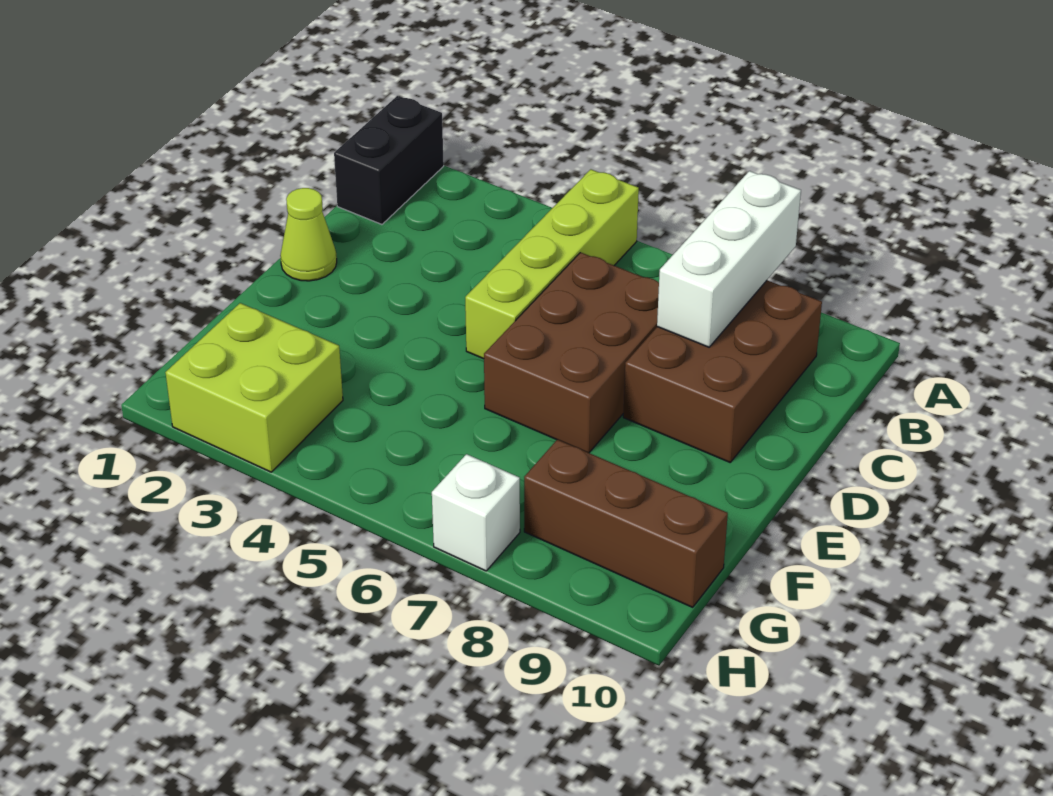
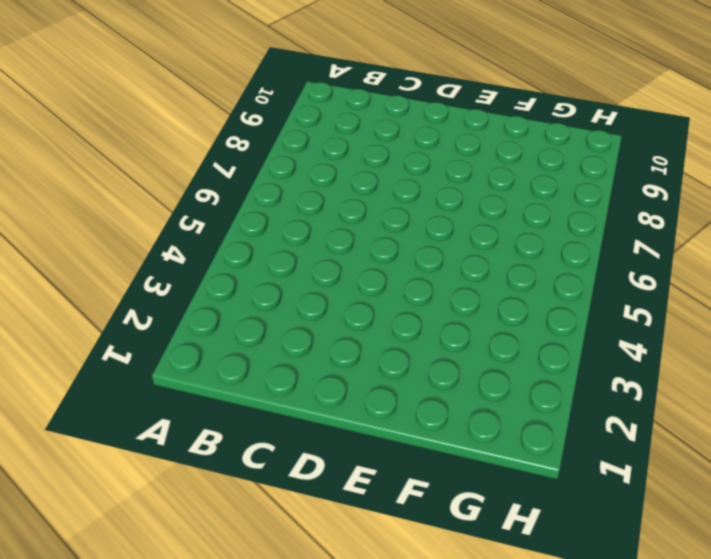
none -> black 1x2 brick [334,96,444,224]
none -> lime 1x4 brick [465,169,639,359]

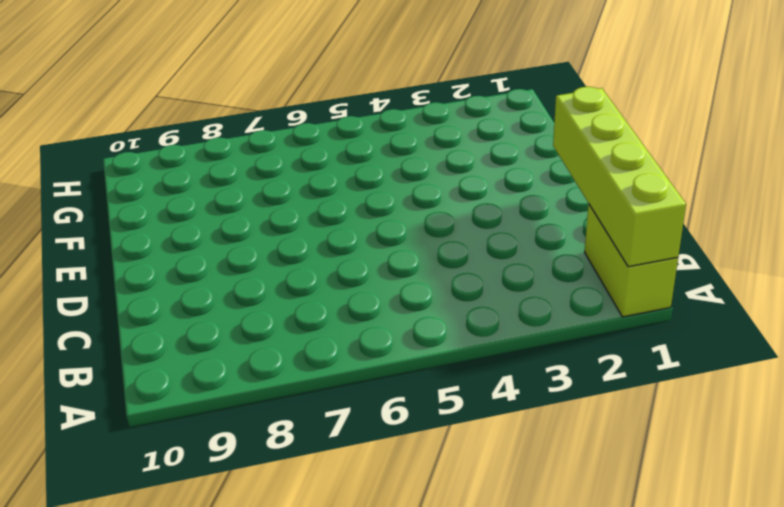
lime 1x2 brick [585,204,678,317] -> black 1x2 brick [334,96,444,224]
lime 1x4 brick [553,87,686,267] -> lime 1x4 brick moved to [465,169,639,359]
none -> brown 2x3 brick [623,280,822,462]
none -> brown 2x3 brick [484,252,659,453]

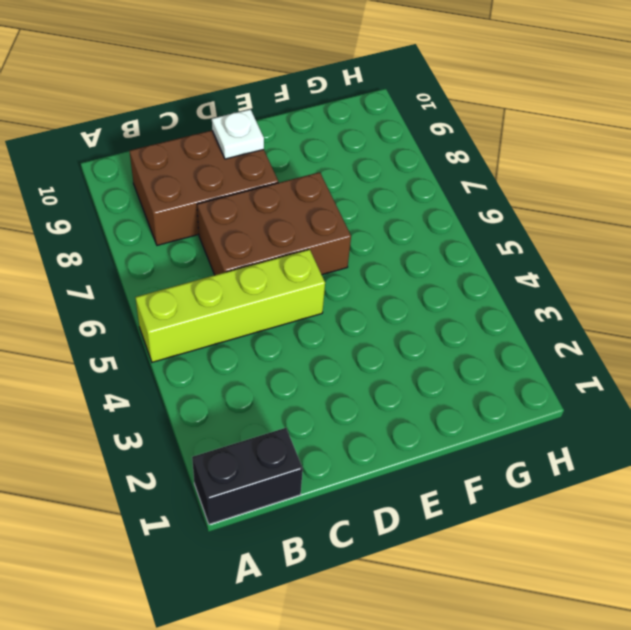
white 1x1 plate [212,109,264,159] -> none
none -> lime 1x1 cone [280,188,337,281]
none -> lime 2x2 brick [165,303,343,472]

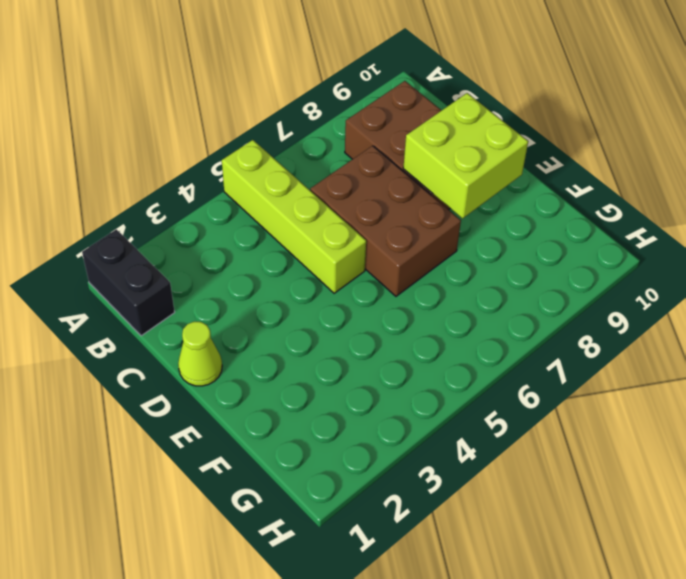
lime 2x2 brick [403,93,528,218] -> lime 2x2 brick moved to [165,303,343,472]
none -> brown 1x3 brick [524,440,728,607]
none -> white 1x1 brick [432,454,520,571]

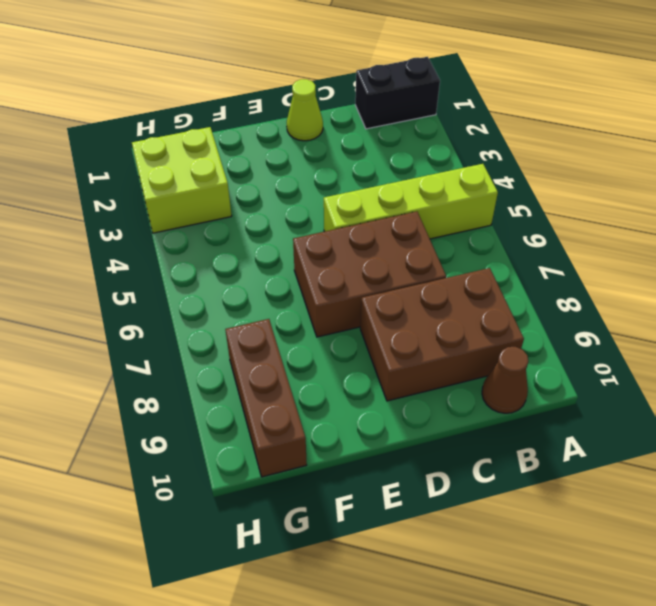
brown 1x1 cone [482,347,528,413] -> none
none -> white 1x1 brick [432,454,520,571]
none -> white 1x3 brick [657,171,801,347]

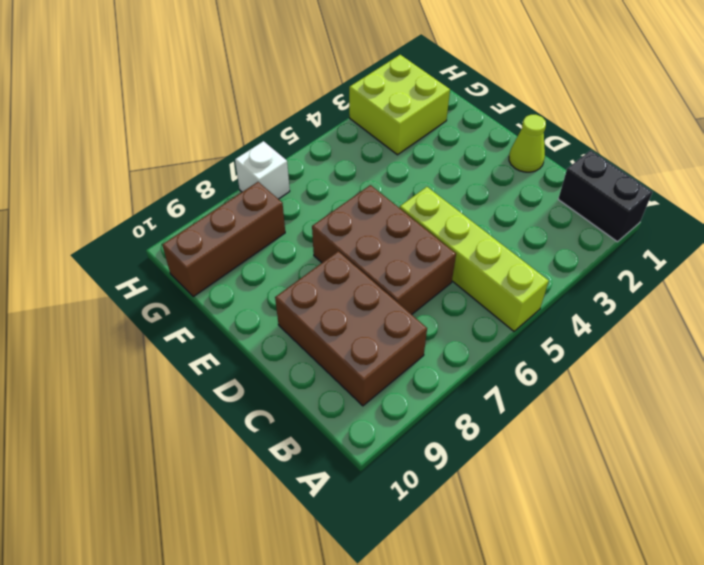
none -> white 1x3 brick [657,171,801,347]

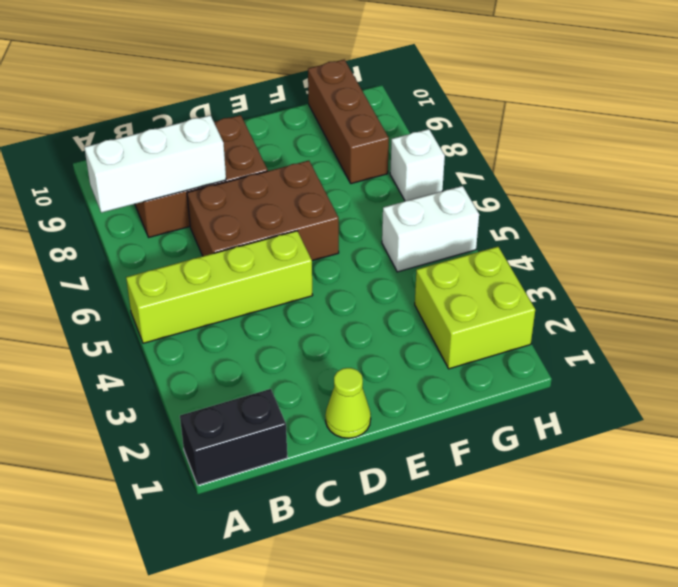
white 1x2 brick [382,186,479,272] -> none

